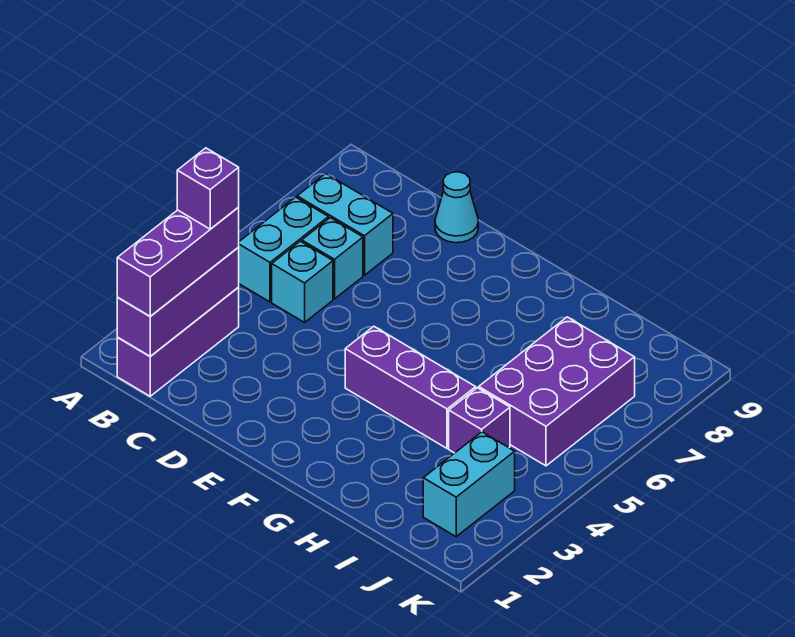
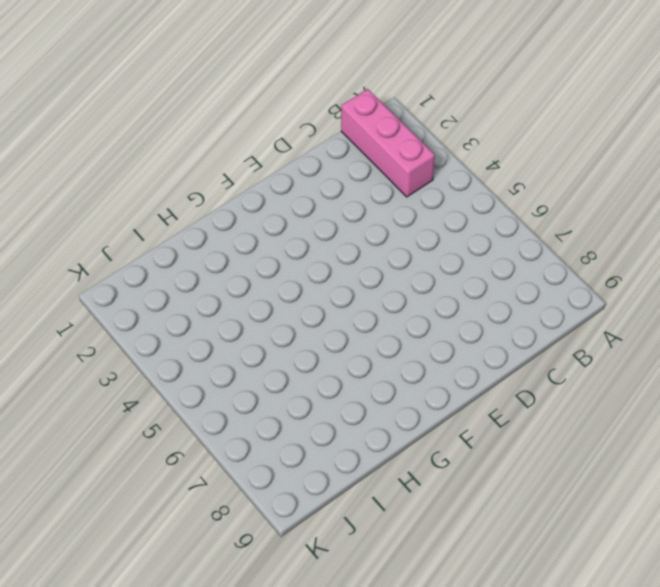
pink 1x3 brick [341,89,435,197] -> purple 1x3 brick [117,288,239,396]
none -> cyan 1x2 brick [238,197,329,302]
none -> cyan 1x2 brick [297,174,393,275]
none -> cyan 1x1 brick [272,241,333,322]

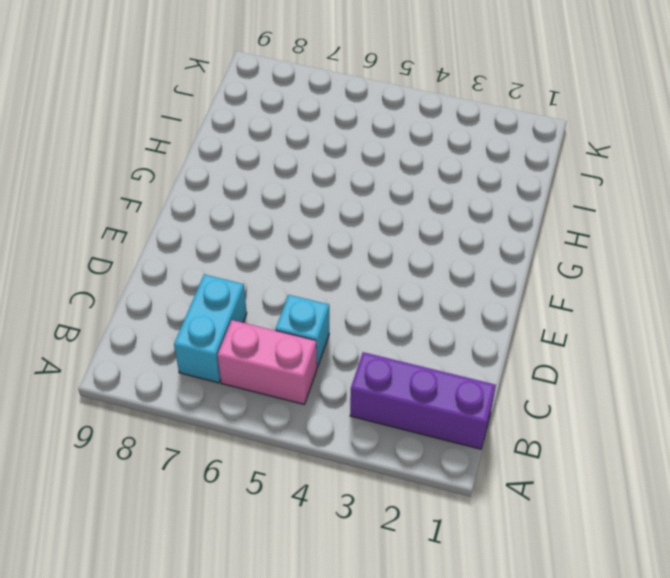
pink 1x2 brick [217,320,317,404] -> cyan 1x2 brick [238,197,329,302]
none -> cyan 1x1 brick [302,218,363,299]
none -> cyan 1x1 cone [435,172,478,243]
none -> purple 1x3 brick [345,326,476,448]

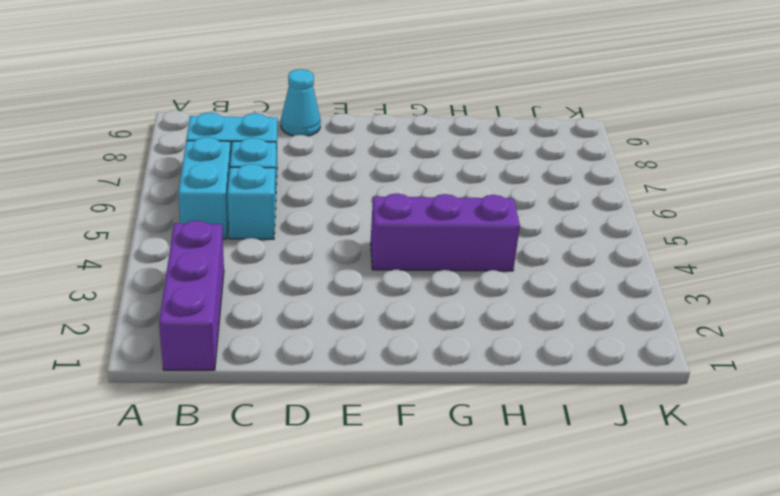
none -> purple 1x1 brick [449,388,510,453]
none -> purple 2x3 brick [479,317,635,466]
none -> cyan 1x2 brick [423,432,515,537]

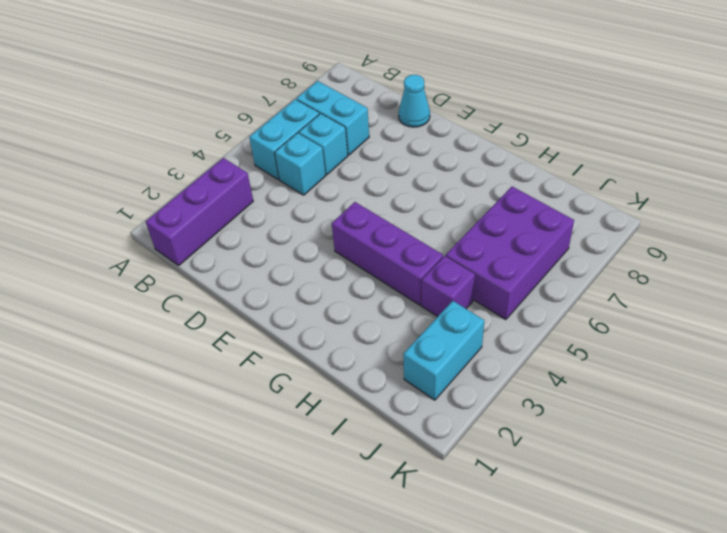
none -> purple 1x3 brick [117,248,239,356]
none -> purple 1x3 brick [117,208,239,316]
none -> purple 1x1 brick [177,148,239,229]

